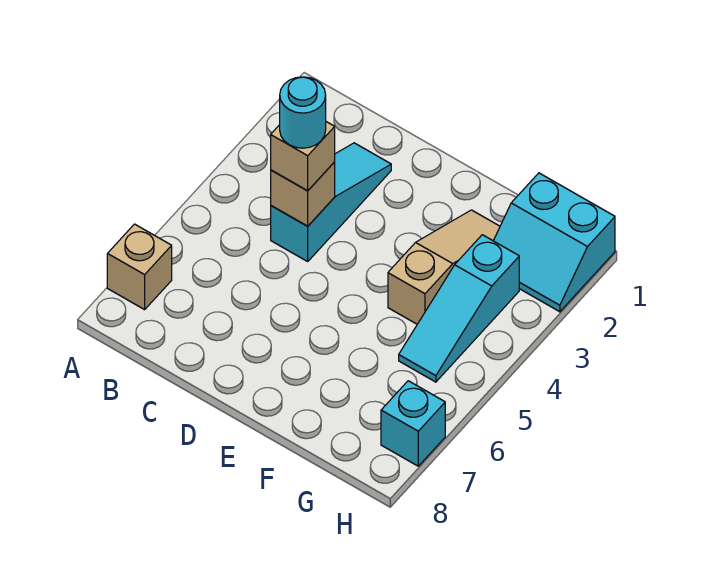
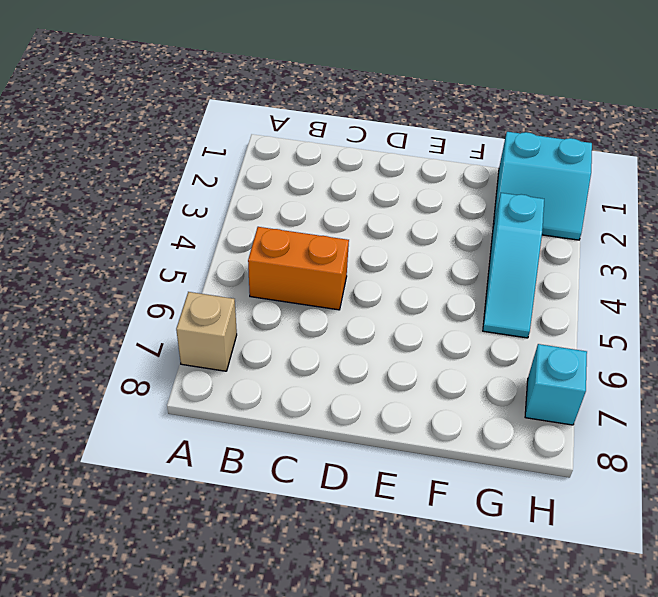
orange 1x2 brick [248,227,349,310] -> none
none -> cyan 1x3 slope [271,143,391,261]
none -> tan 1x3 slope [388,210,500,324]

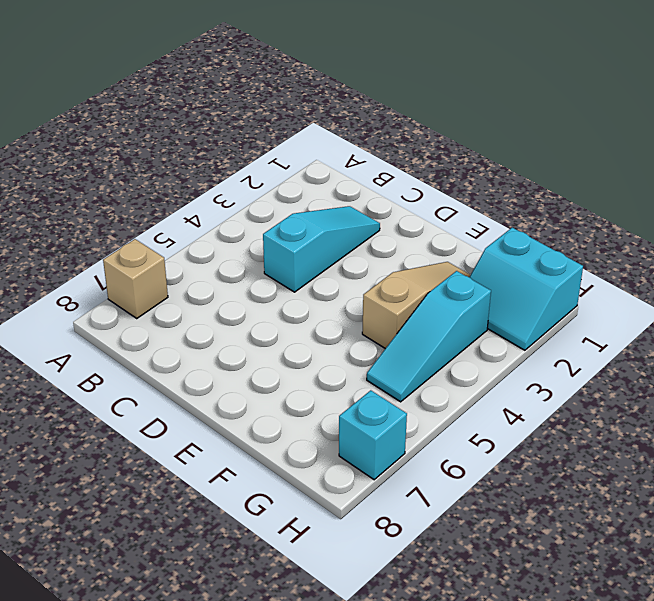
none -> tan 1x1 brick [271,162,335,226]
none -> tan 1x1 brick [271,122,335,191]

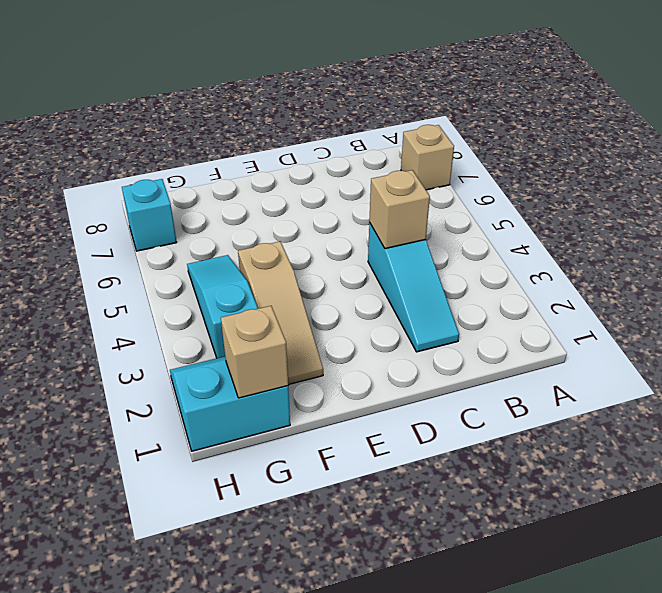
tan 1x1 brick [221,306,288,398] -> tan 1x1 brick moved to [271,122,335,191]
none -> cyan 1x1 round brick [280,77,326,148]

